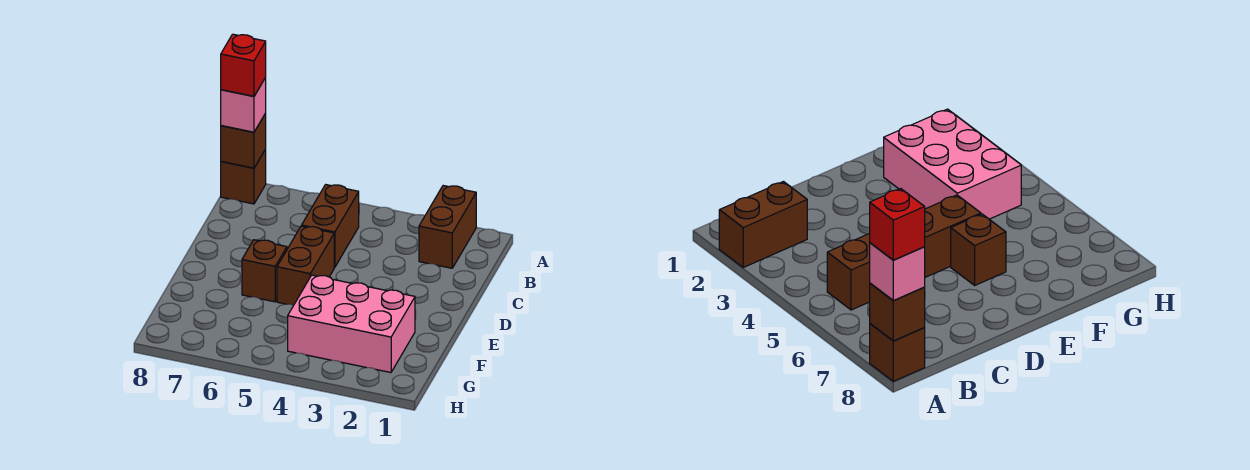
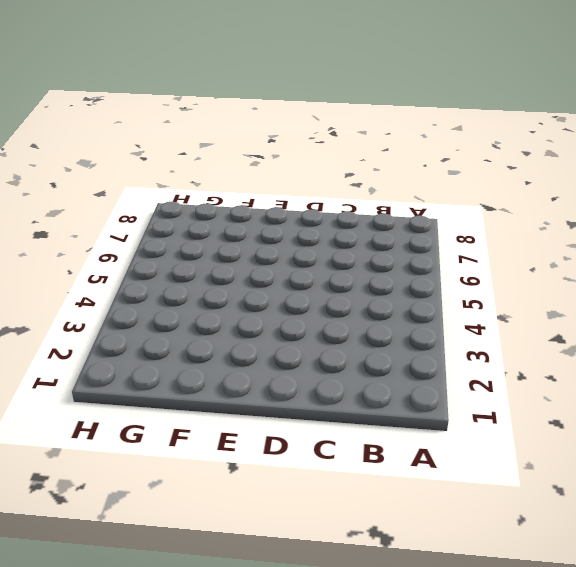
none -> brown 1x2 brick [419,186,476,268]
none -> brown 1x1 brick [221,149,266,204]

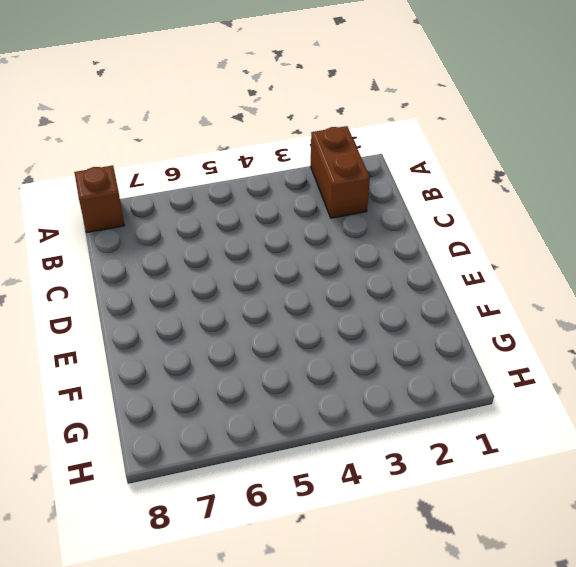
none -> brown 1x2 brick [302,185,359,267]
none -> brown 1x2 brick [277,226,334,305]

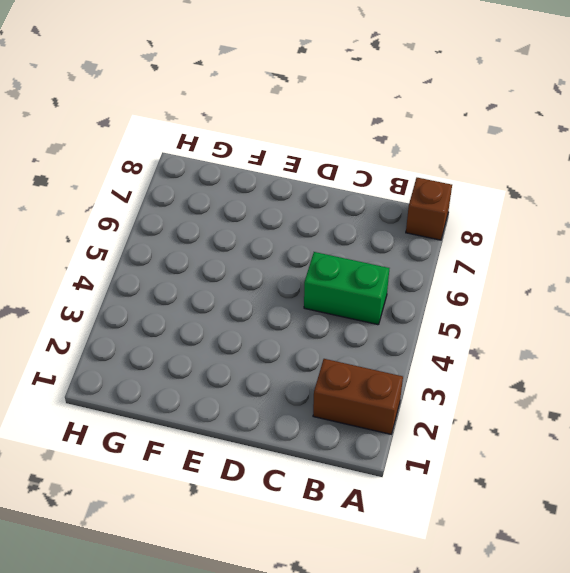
green 1x2 brick [304,252,389,325] -> brown 1x2 brick [302,185,359,267]
none -> brown 1x2 brick [277,226,334,305]
none -> brown 1x1 brick [242,240,287,302]

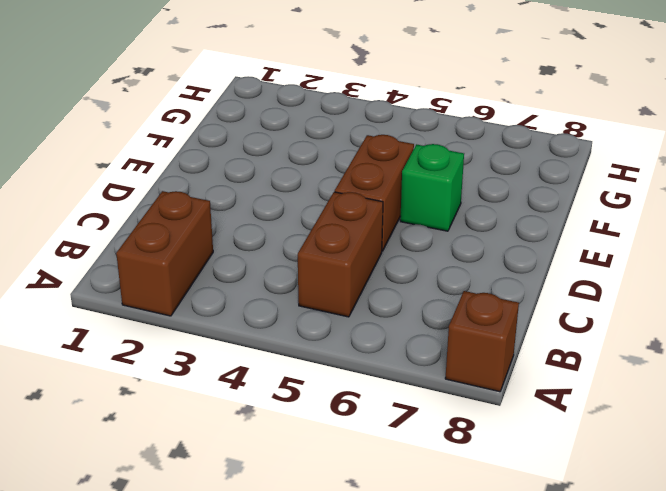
green 1x1 brick [400,144,464,231] -> brown 1x1 brick [242,240,287,302]
none -> pink 2x3 brick [288,275,415,373]
none -> brown 1x1 brick [221,114,266,168]

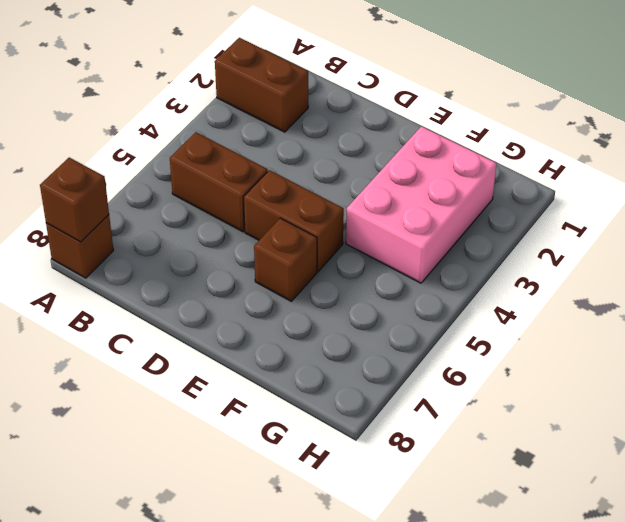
none -> pink 1x1 brick [221,78,266,132]
none -> red 1x1 brick [221,34,266,96]

